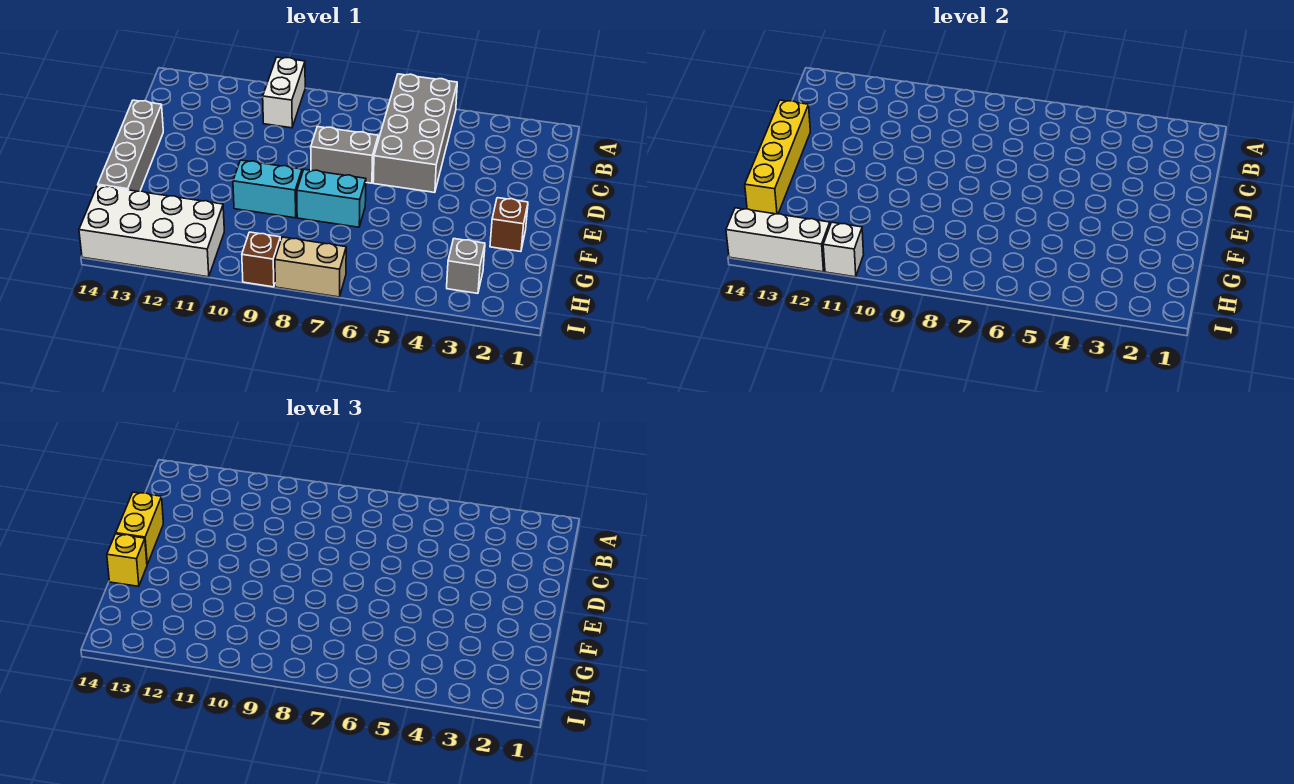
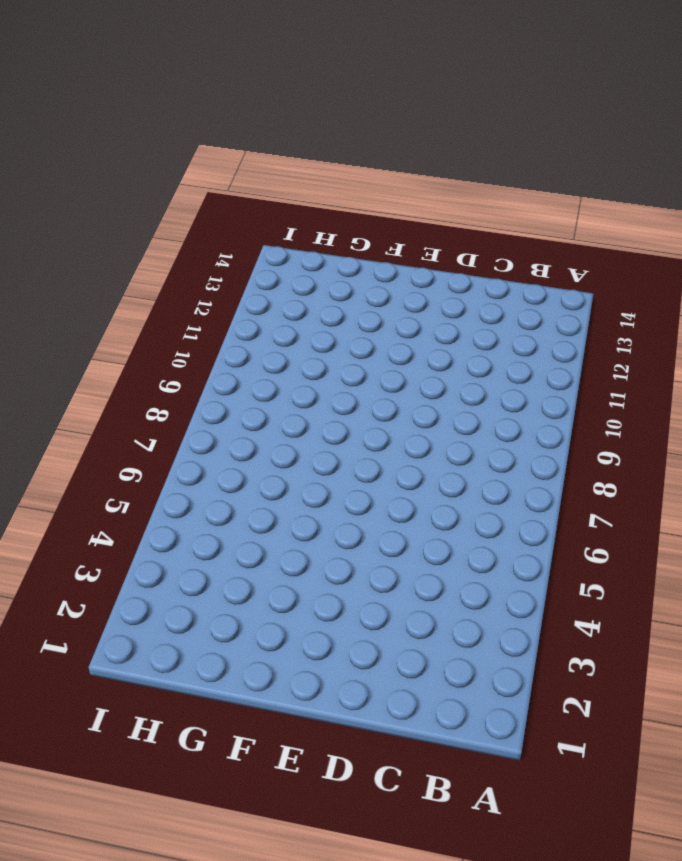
none -> grey 2x4 brick [373,74,457,193]
none -> white 1x2 brick [263,57,305,128]
none -> grey 1x2 brick [311,127,378,183]

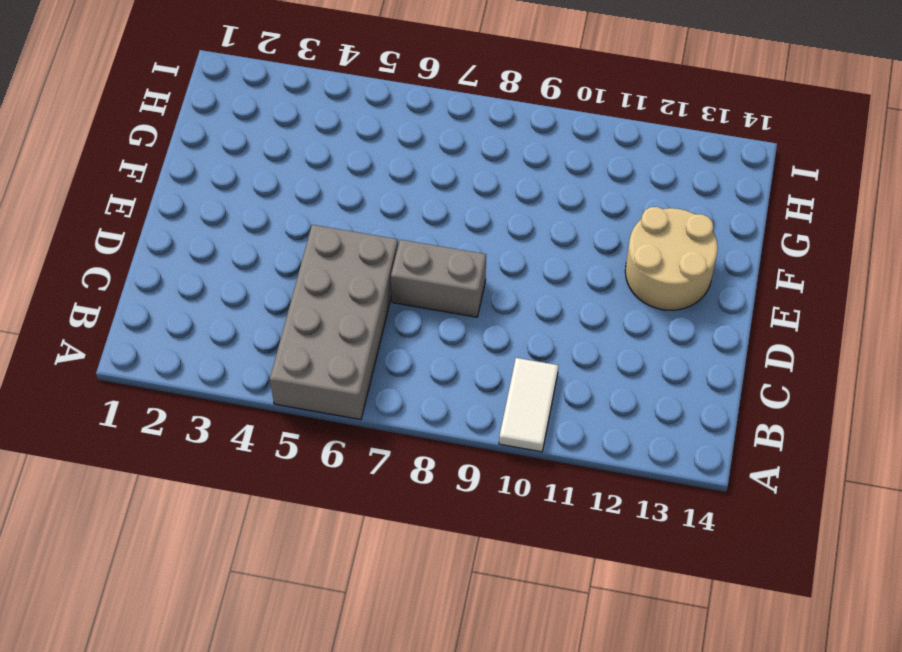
white 1x2 tile [499,358,559,452] -> white 1x2 brick [263,57,305,128]
tan 2x2 round brick [625,207,718,310] -> none
none -> grey 1x4 brick [98,100,163,191]
none -> brown 1x1 brick [490,198,528,252]
none -> cyan 1x2 brick [297,169,366,227]

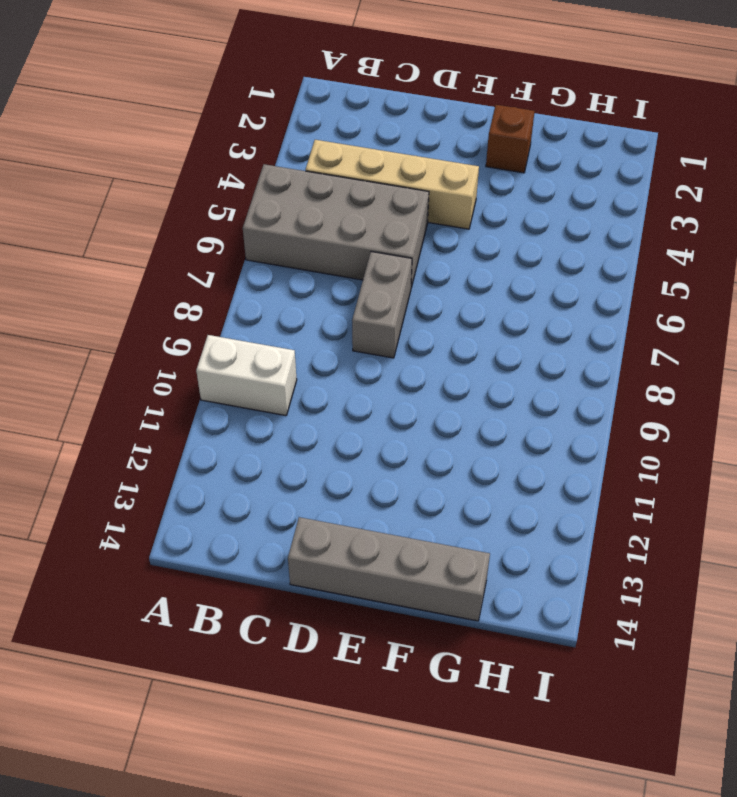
tan 1x4 brick [306,140,479,229] -> none
none -> cyan 1x2 brick [297,169,366,227]
none -> cyan 1x2 brick [233,160,302,218]
none -> grey 1x1 brick [447,239,485,293]

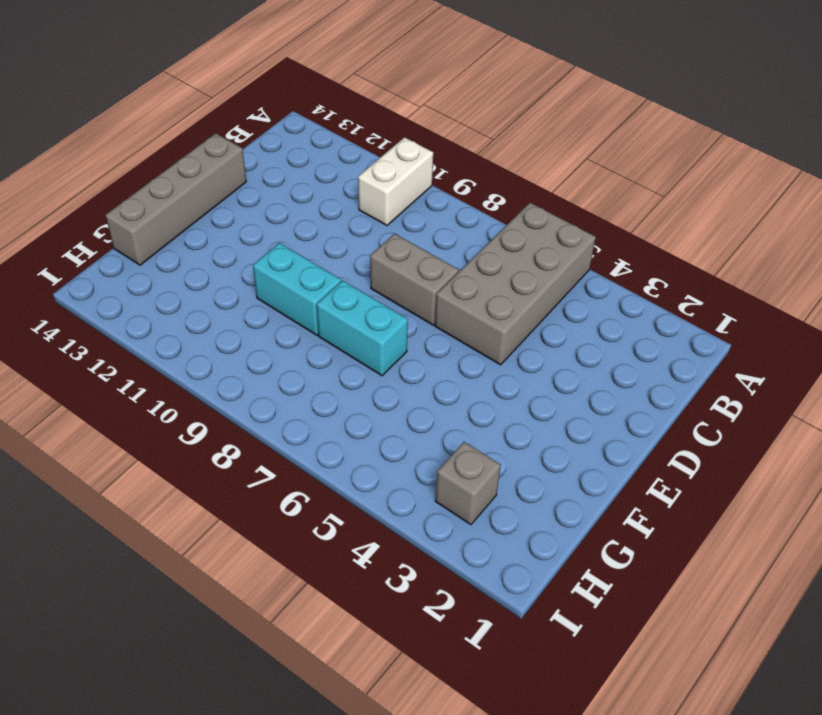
none -> brown 1x1 brick [490,198,528,252]
none -> white 2x4 brick [79,185,224,277]
none -> tan 1x2 brick [275,237,346,297]

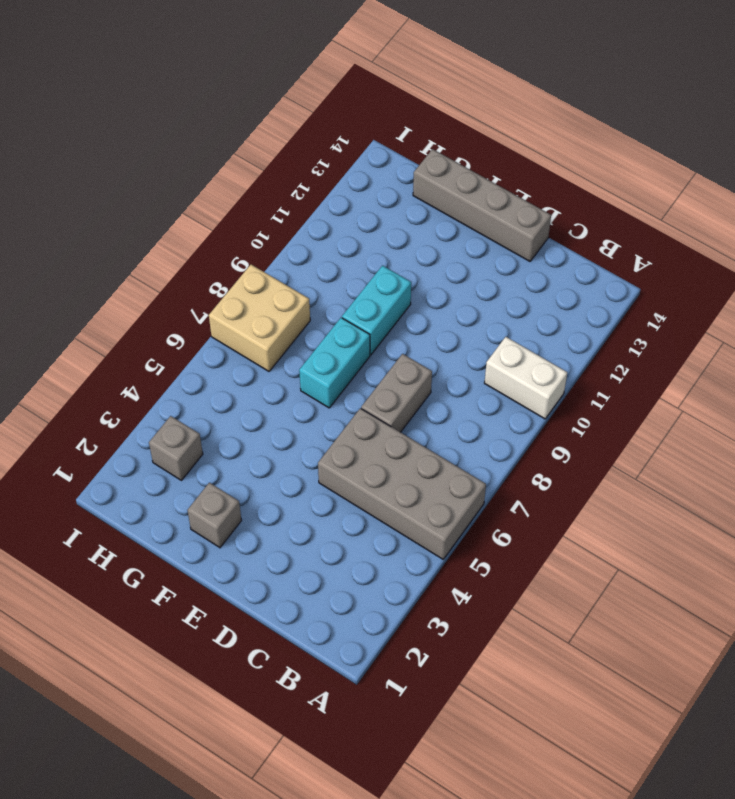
grey 1x1 brick [187,483,241,548] -> brown 1x1 brick [490,198,528,252]
tan 2x2 brick [209,265,310,371] -> tan 1x2 brick [275,237,346,297]
none -> white 2x4 brick [79,185,224,277]
none -> brown 1x1 brick [242,232,281,287]
none -> yellow 1x4 brick [745,100,810,214]

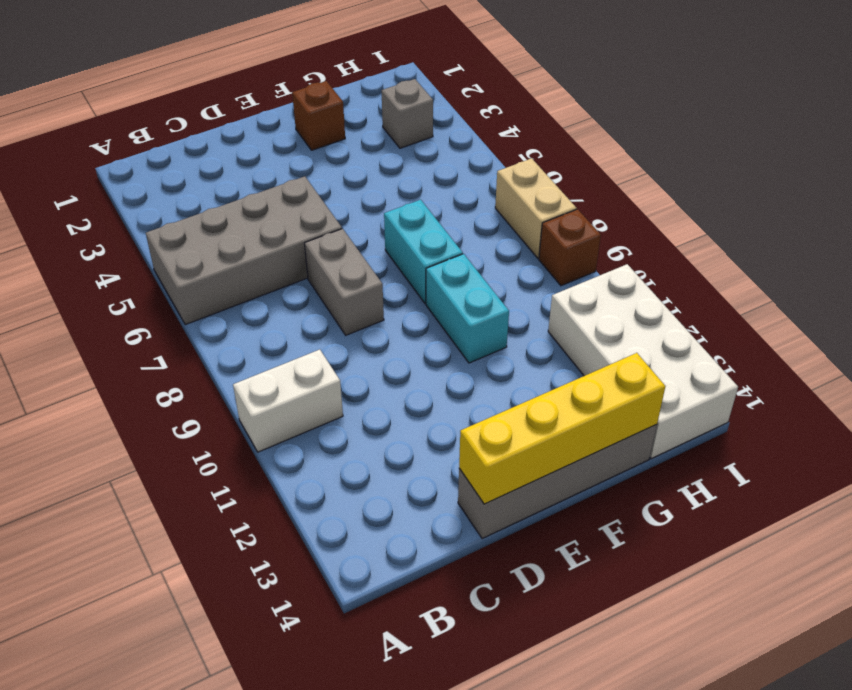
none -> white 1x1 brick [823,222,864,277]
none -> white 1x3 brick [726,208,830,272]
none -> yellow 1x2 brick [116,492,163,564]

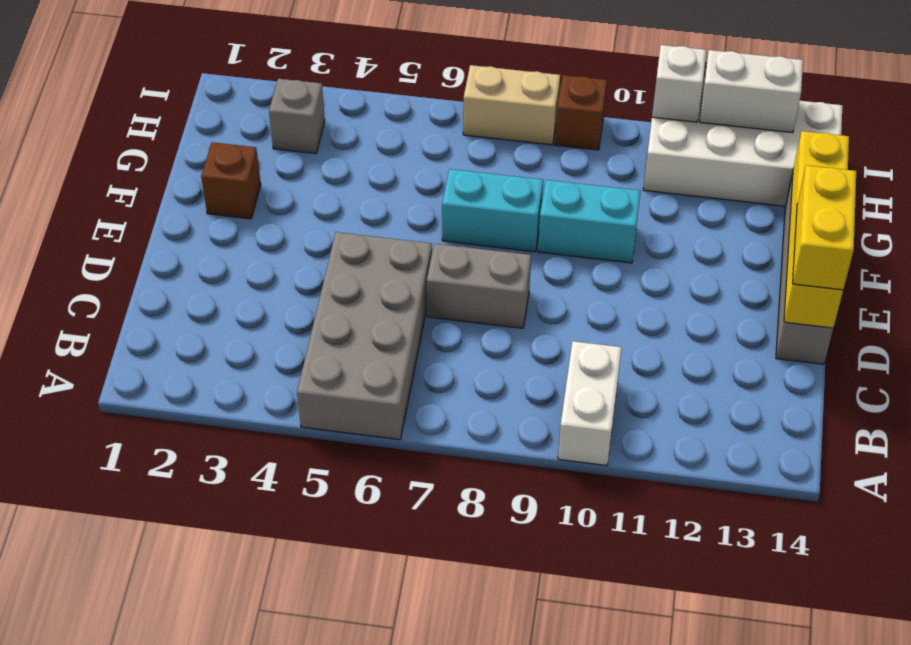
white 1x2 brick [700,50,803,133] -> white 1x3 brick [726,208,830,272]
none -> yellow 1x1 brick [107,534,147,586]

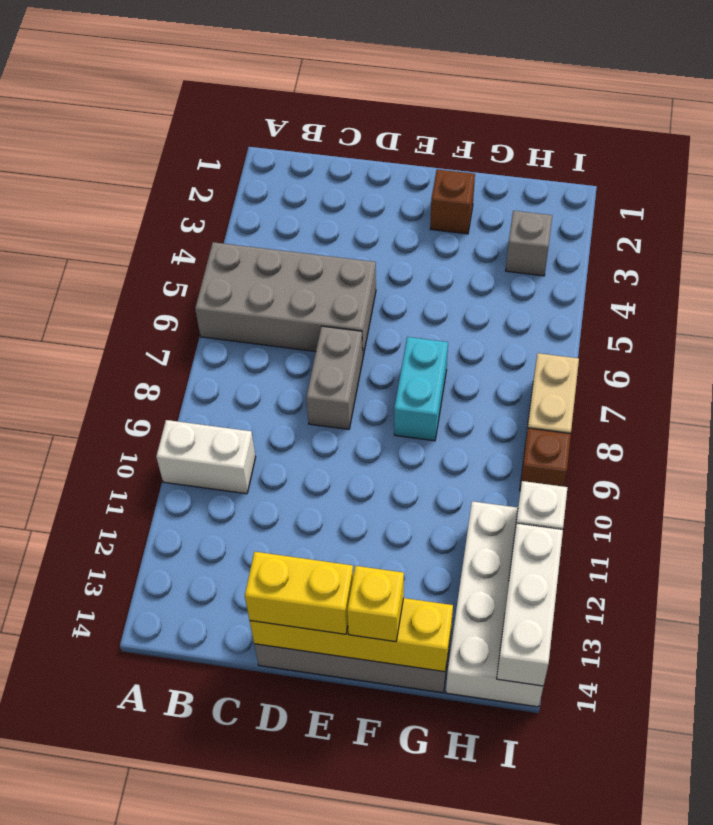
none -> cyan 1x2 brick [233,160,302,218]

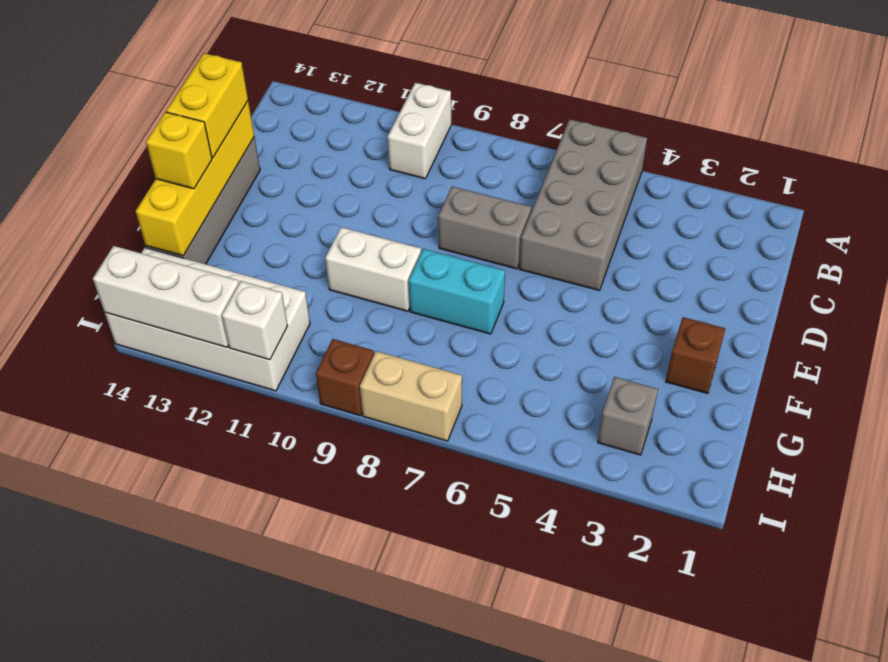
white 1x2 brick [325,227,421,311] -> cyan 1x2 brick [233,160,302,218]

